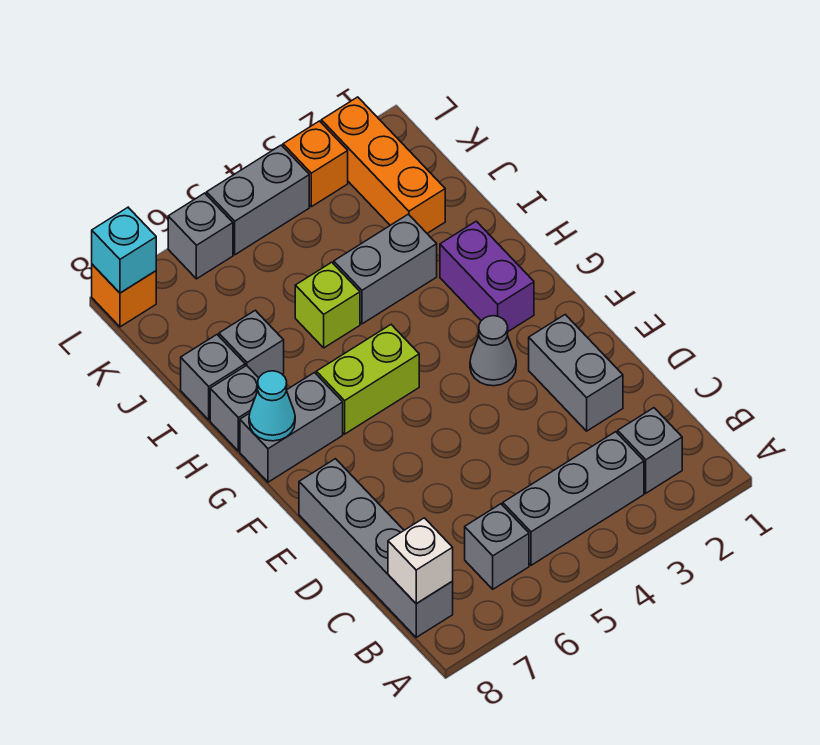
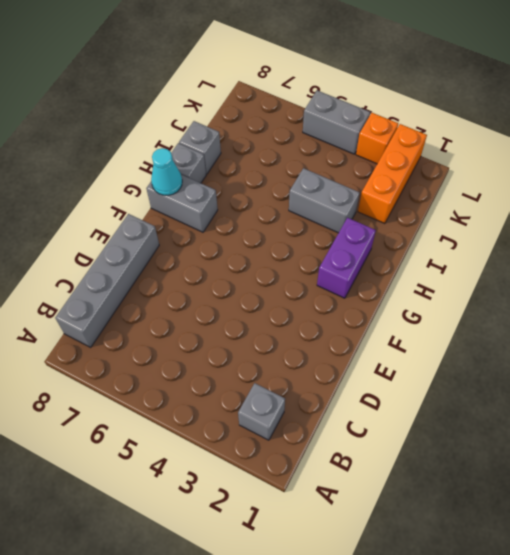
none -> grey 1x3 brick [503,432,644,565]
none -> grey 1x1 brick [465,504,529,589]
none -> grey 1x2 brick [529,315,623,431]

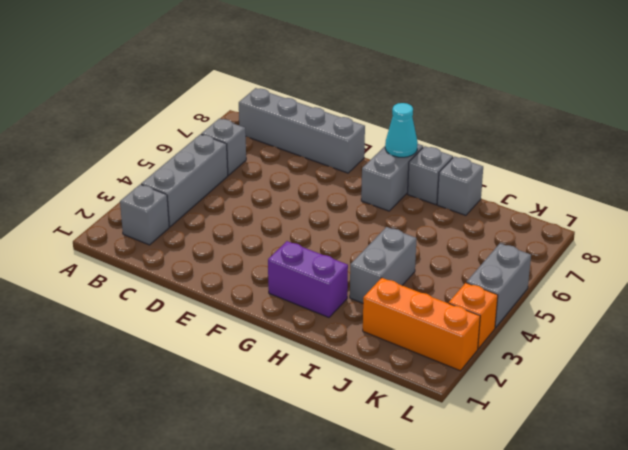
none -> grey 1x2 brick [529,315,623,431]
none -> grey 1x1 cone [470,316,516,386]
none -> lime 1x2 brick [316,325,419,434]

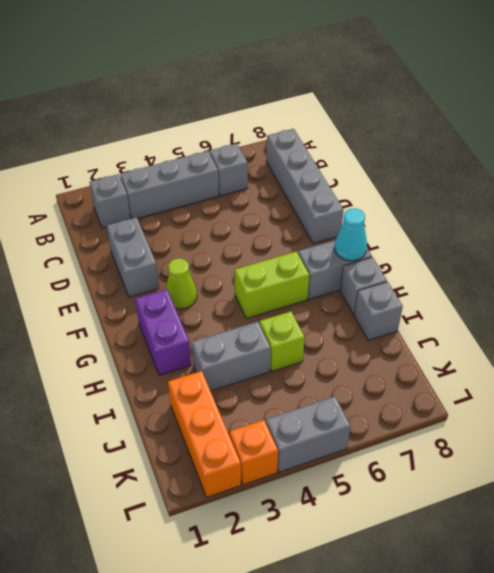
lime 1x1 cone [166,258,197,309] -> grey 1x1 cone [470,316,516,386]
none -> grey 1x1 brick [219,310,284,378]
none -> grey 1x1 brick [168,193,233,279]
none -> orange 1x1 brick [92,264,156,327]

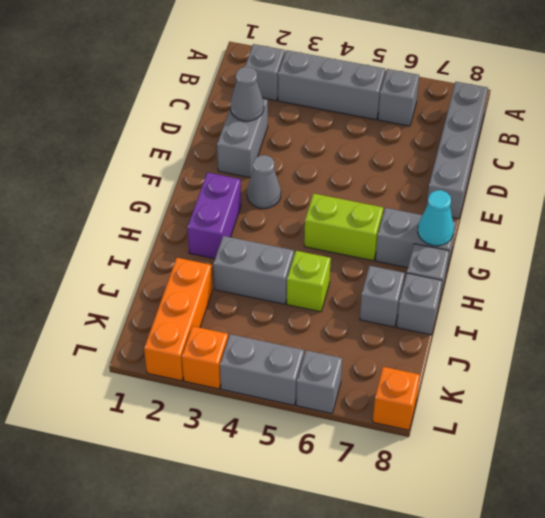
grey 1x1 cone [230,67,264,121] -> none
none -> white 1x1 brick [388,518,453,604]
none -> cyan 1x1 brick [92,207,156,293]

